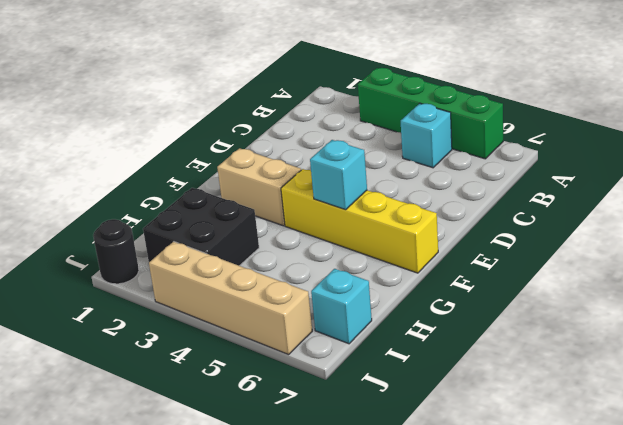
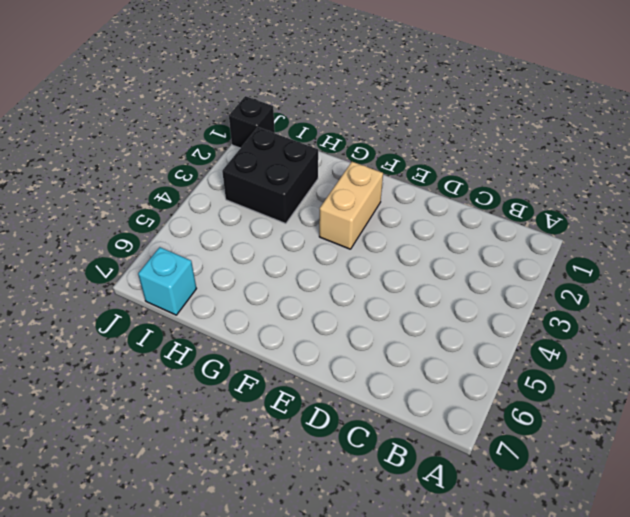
black 1x1 brick [229,96,275,148] -> black 1x1 round brick [93,219,139,284]
none -> green 1x4 brick [358,68,503,159]
none -> cyan 1x1 brick [401,103,452,168]

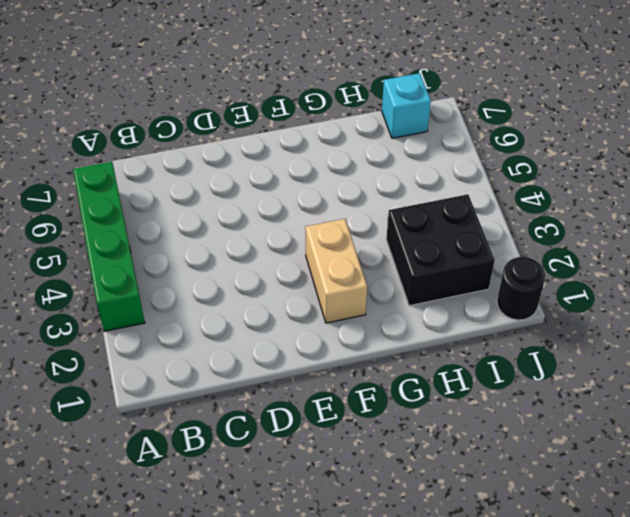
none -> cyan 1x1 brick [401,103,452,168]
none -> yellow 1x4 brick [281,169,438,273]

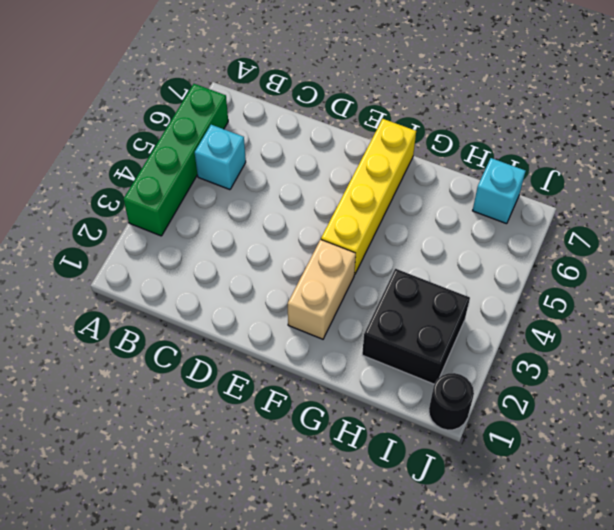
none -> tan 1x4 brick [149,242,312,355]
none -> cyan 1x1 brick [310,140,367,210]

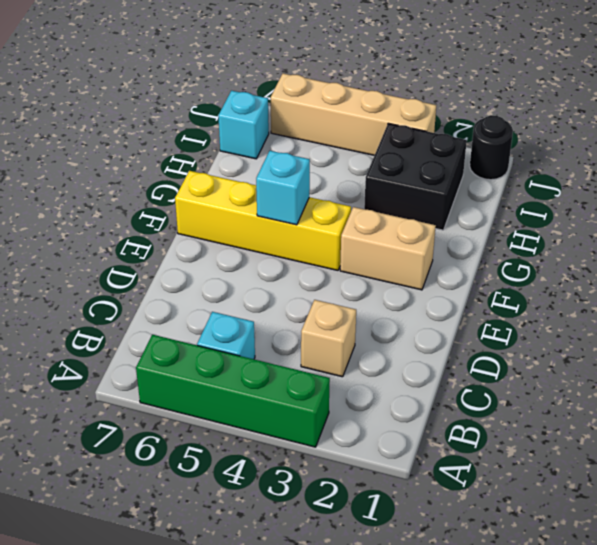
tan 1x1 brick [301,300,356,377] -> none

